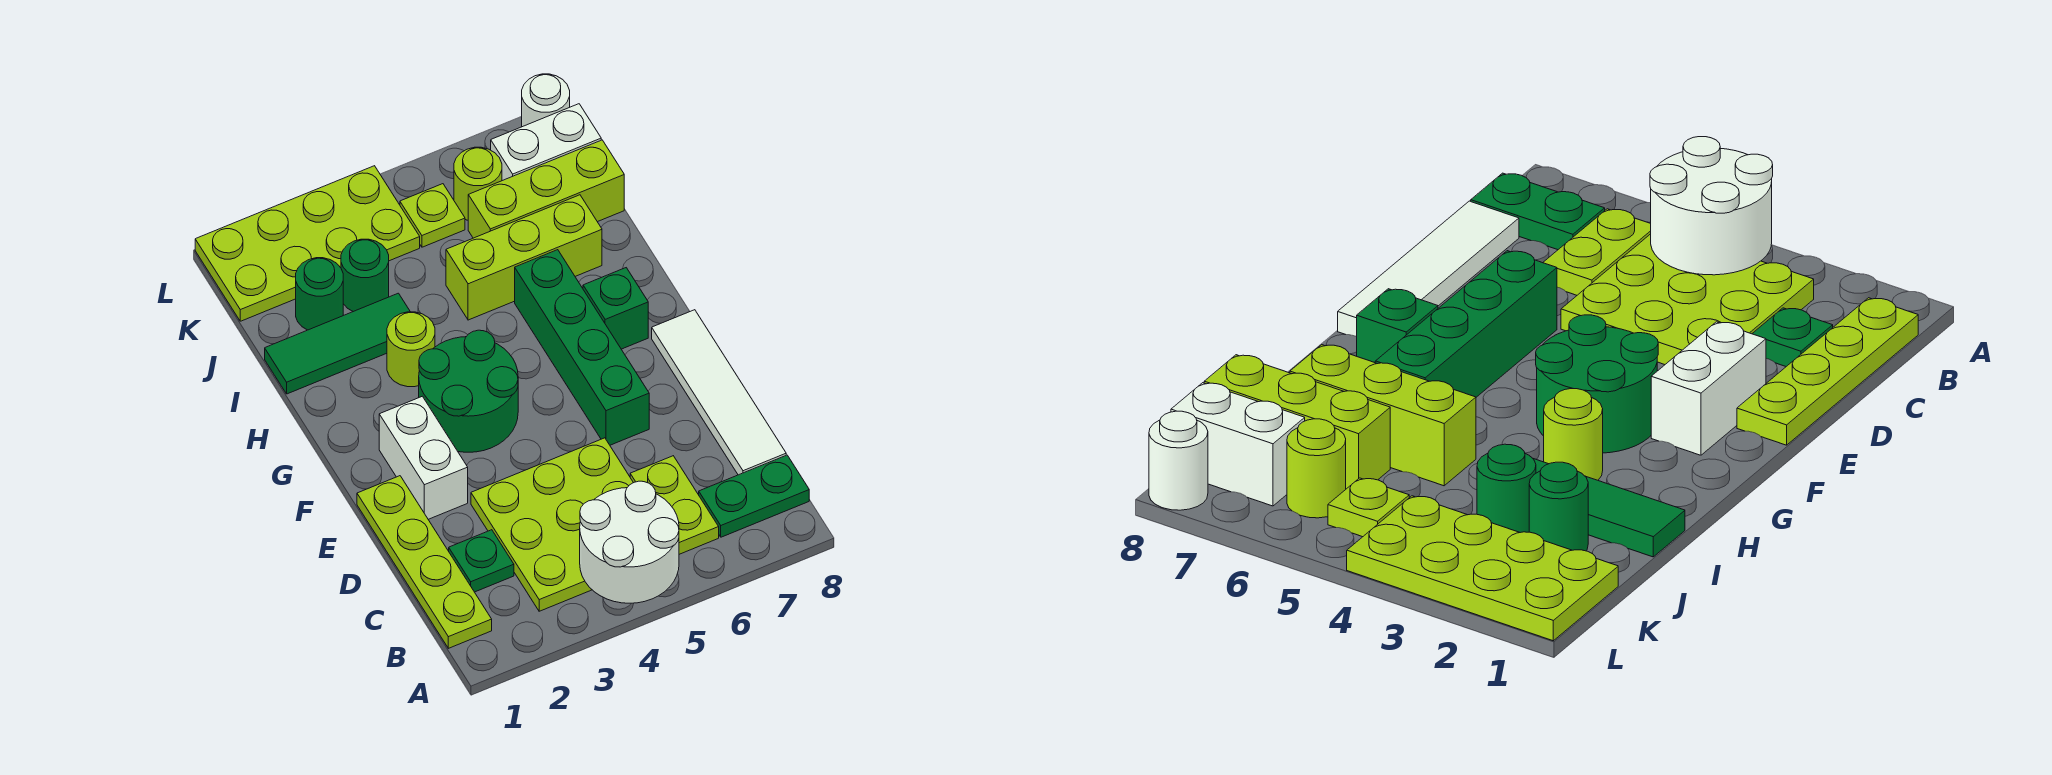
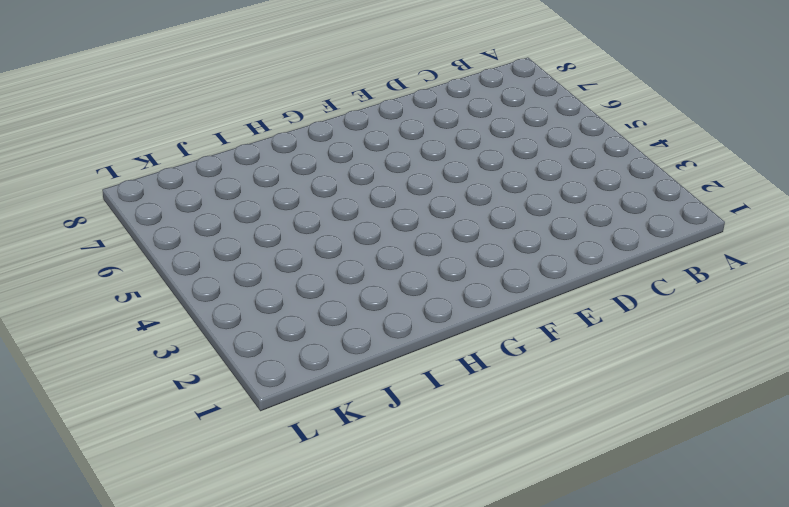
none -> lime 1x4 plate [357,476,492,648]
none -> lime 3x3 plate [471,438,633,611]
none -> lime 1x2 plate [630,456,719,554]

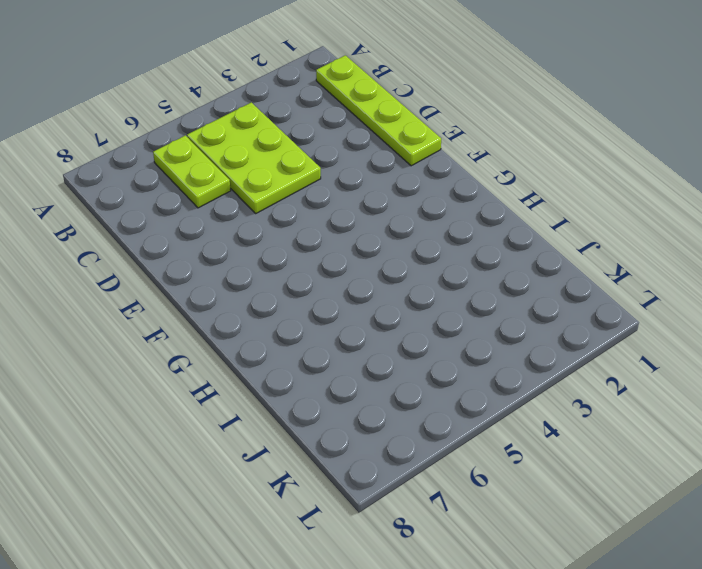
lime 2x3 plate [187,102,321,213] -> lime 3x3 plate [471,438,633,611]
none -> green 1x2 plate [699,455,809,537]
none -> green 1x1 plate [449,530,514,592]
none -> white 1x4 tile [652,310,786,475]

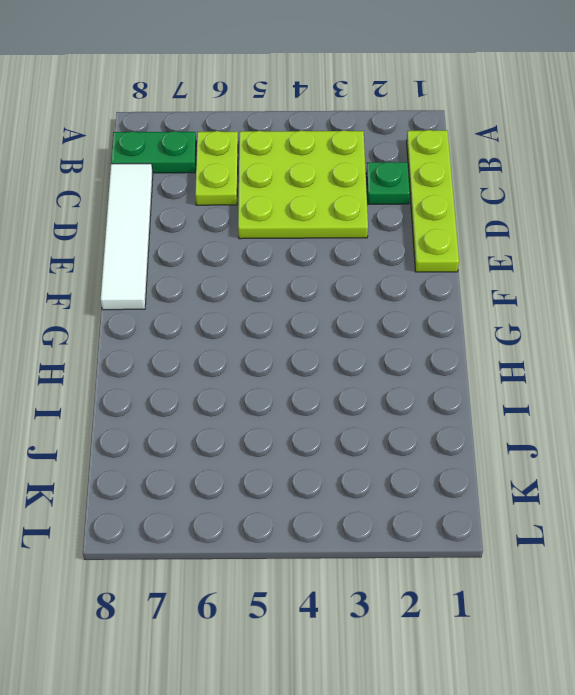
none -> white 1x2 brick [379,396,468,519]
none -> green 1x4 brick [515,250,649,445]
none -> green 2x2 round brick [419,330,518,452]

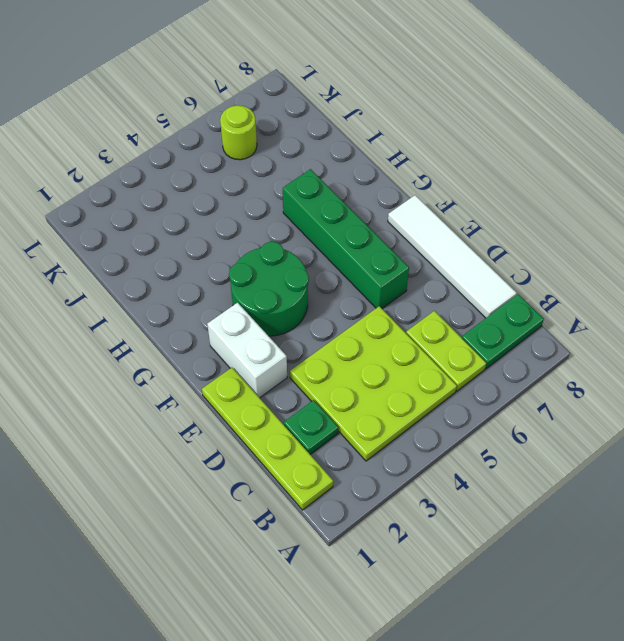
none -> green 1x1 brick [583,268,648,349]
none -> lime 1x1 round brick [387,312,435,387]
none -> green 1x3 tile [265,293,410,394]

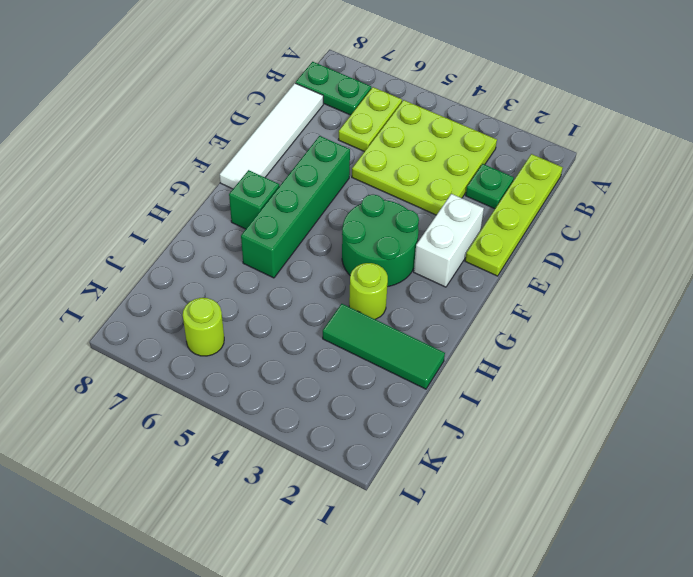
none -> lime 1x3 brick [446,195,602,320]
none -> green 1x1 round brick [296,258,343,330]
none -> green 1x1 round brick [341,239,389,312]

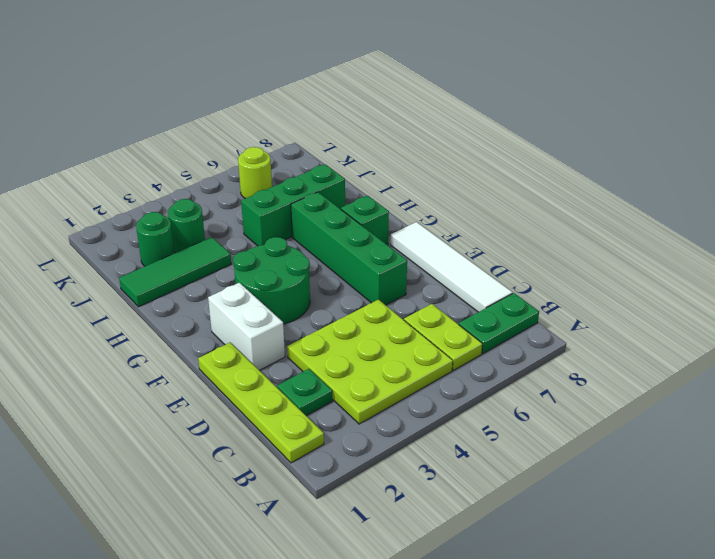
green 1x3 brick [241,164,345,246] -> lime 1x3 brick [446,195,602,320]
none -> lime 1x1 round brick [387,312,435,387]
none -> lime 1x3 brick [468,140,624,238]
none -> lime 2x4 plate [195,166,420,321]

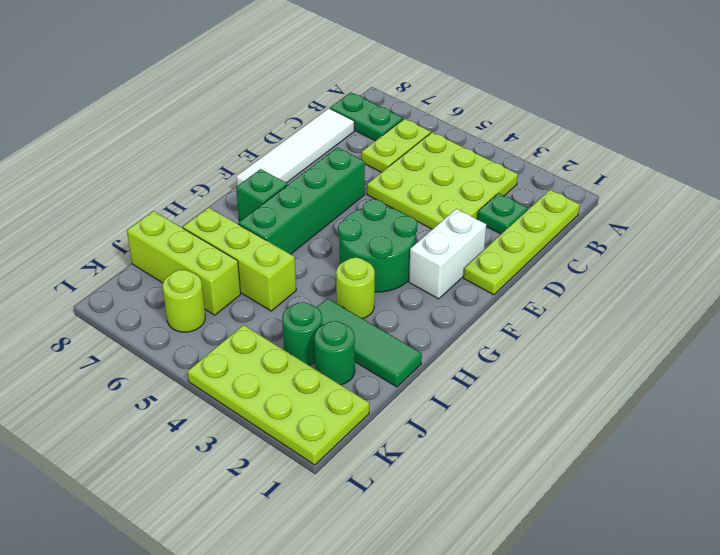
none -> lime 1x1 plate [400,184,465,247]
none -> white 1x2 brick [491,104,601,181]
none -> white 1x1 round brick [522,74,570,127]

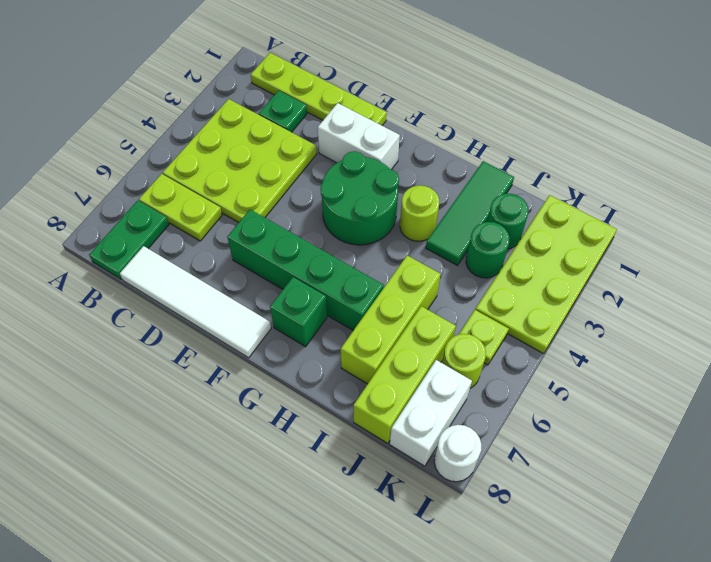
none -> white 2x2 round brick [580,481,679,603]

